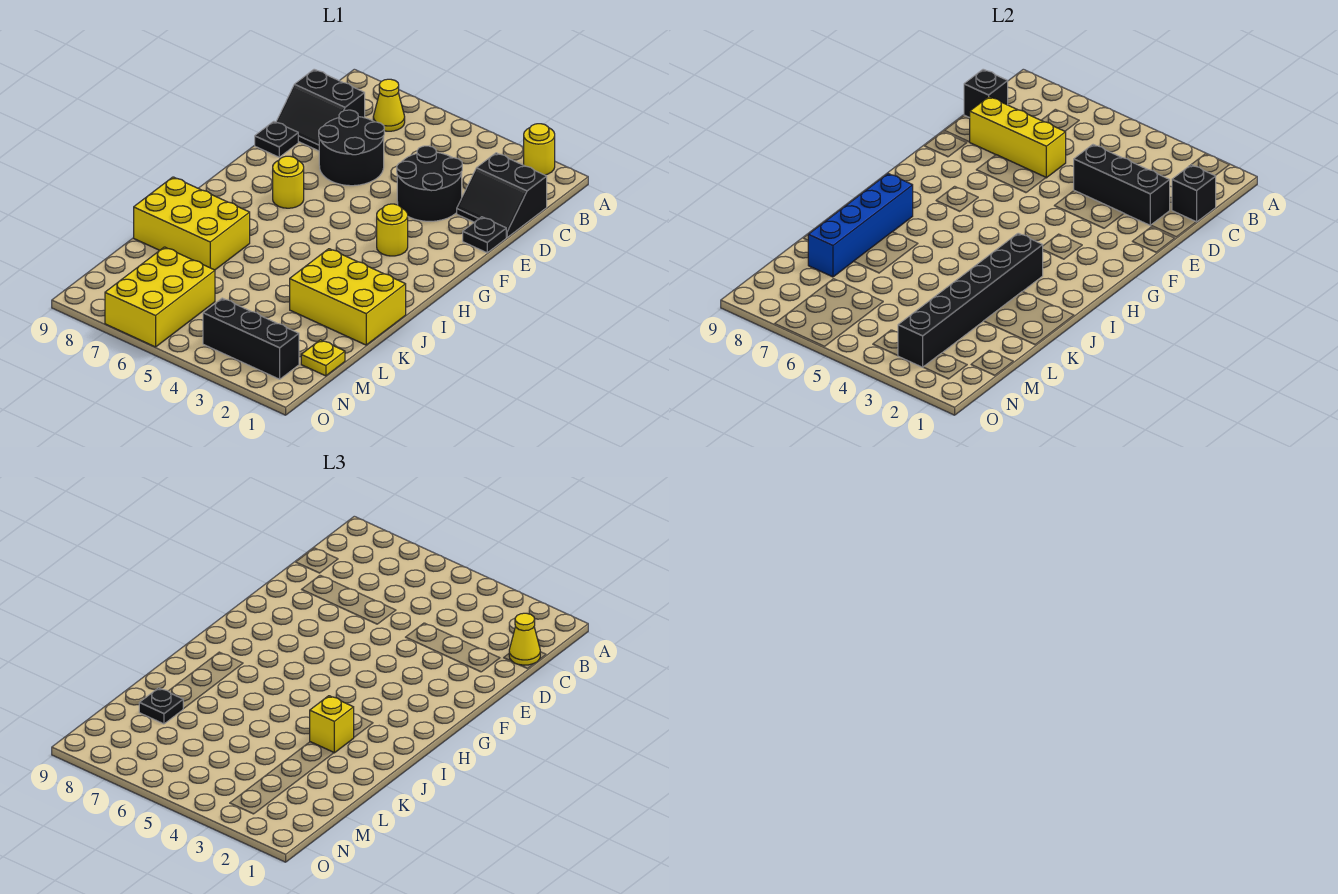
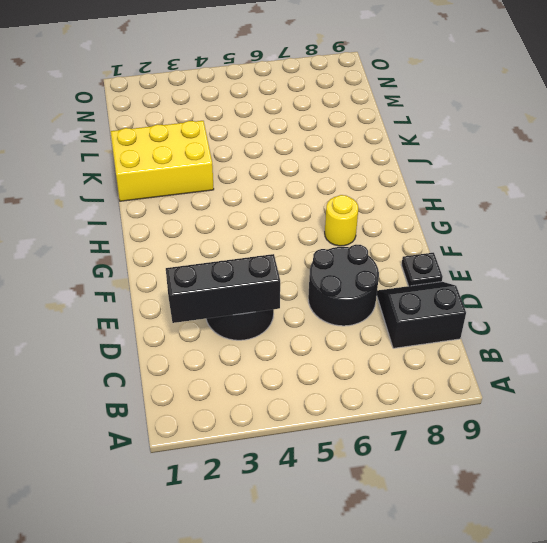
none -> yellow 1x1 round brick [524,124,555,175]
none -> yellow 1x1 cone [373,79,405,131]
none -> black 2x2 slope [457,153,547,237]

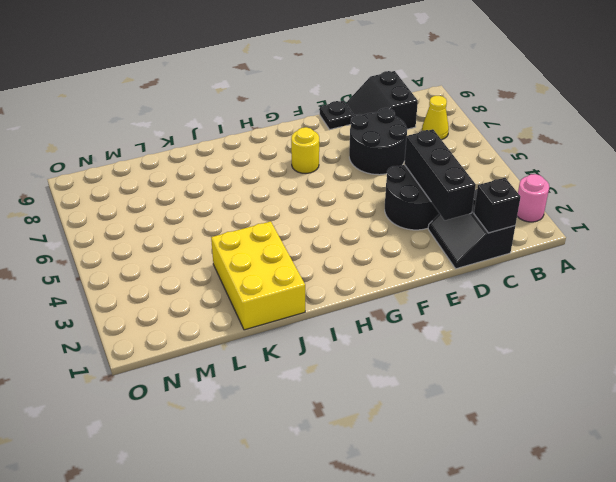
pink 1x1 round brick [517,174,549,222] -> yellow 1x1 round brick [524,124,555,175]
none -> black 1x1 plate [463,217,506,253]
none -> yellow 1x1 round brick [377,204,408,256]
none -> yellow 2x3 brick [134,177,250,270]

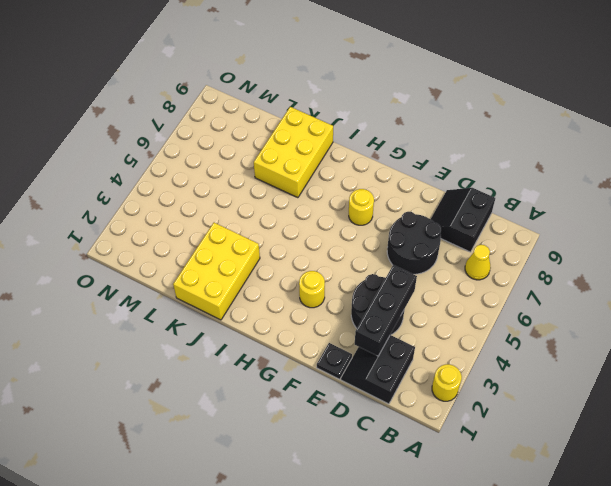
none -> black 1x1 plate [255,121,298,157]
none -> yellow 1x1 plate [301,340,345,376]
none -> yellow 2x3 brick [105,247,215,347]

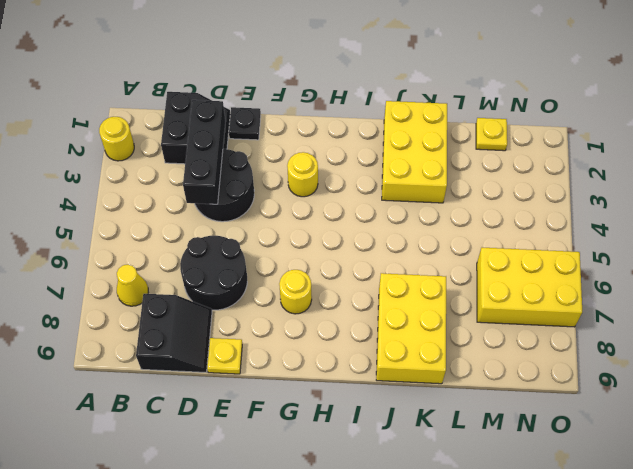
yellow 1x1 plate [207,338,242,374] -> black 1x1 plate [255,121,298,157]
none -> black 1x3 brick [203,298,299,379]
none -> black 1x1 brick [1172,165,1216,222]
none -> black 1x1 brick [964,69,1008,118]

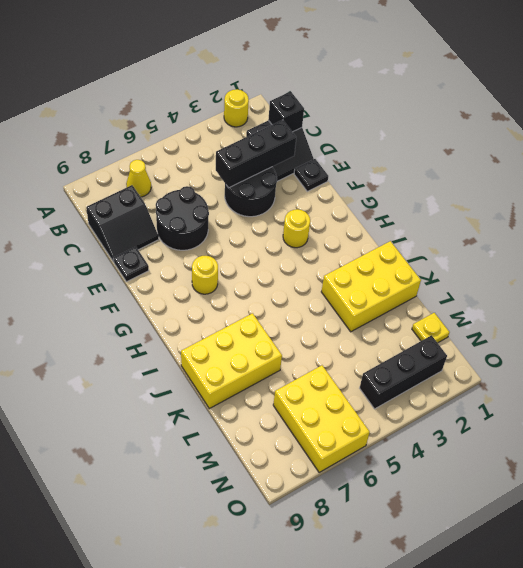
none -> black 1x1 brick [964,69,1008,118]
none -> yellow 1x3 brick [970,97,1066,178]
none -> black 1x6 brick [898,233,1043,367]

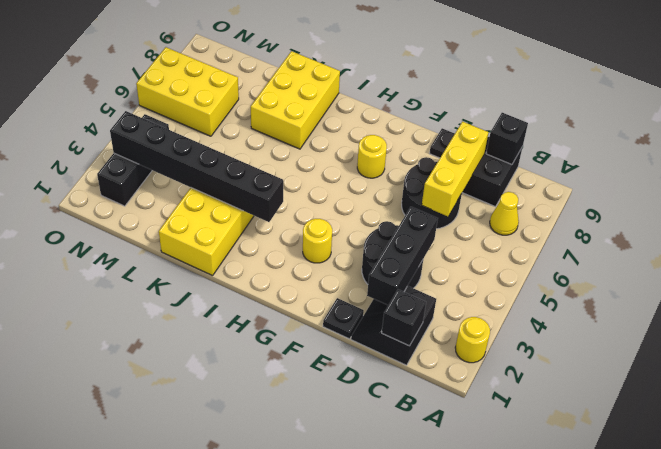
none -> yellow 1x1 plate [301,340,345,376]
none -> blue 1x4 brick [808,174,913,277]
none -> yellow 1x1 cone [509,613,540,665]

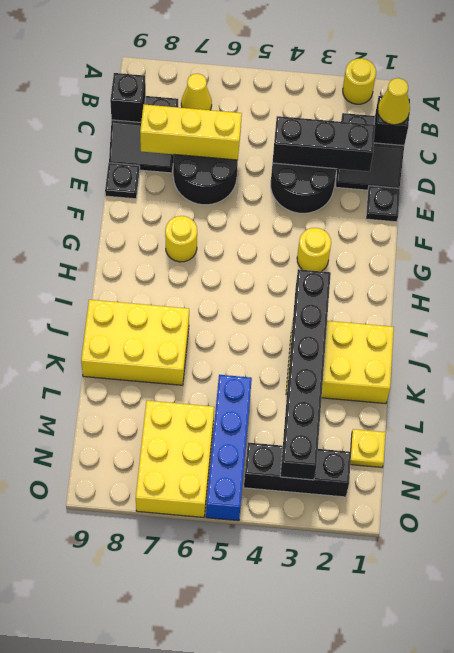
blue 1x4 brick [206,375,252,521] -> blue 1x4 brick moved to [808,174,913,277]
none -> yellow 1x1 brick [310,696,354,753]
none -> black 1x1 plate [139,688,183,724]

